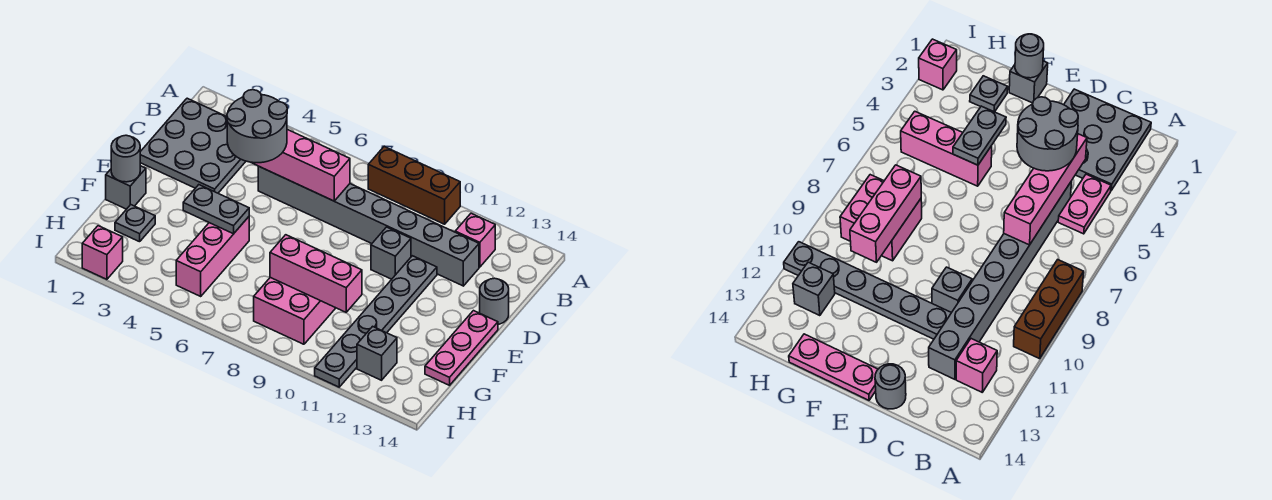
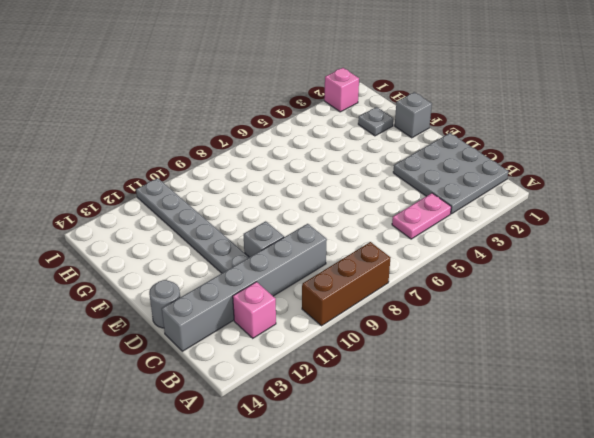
grey 1x6 brick [162,224,327,351] -> grey 1x8 brick [258,166,479,286]
none -> pink 1x3 plate [425,311,498,385]
none -> pink 1x3 brick [176,217,249,296]
none -> pink 2x2 brick [254,277,335,344]

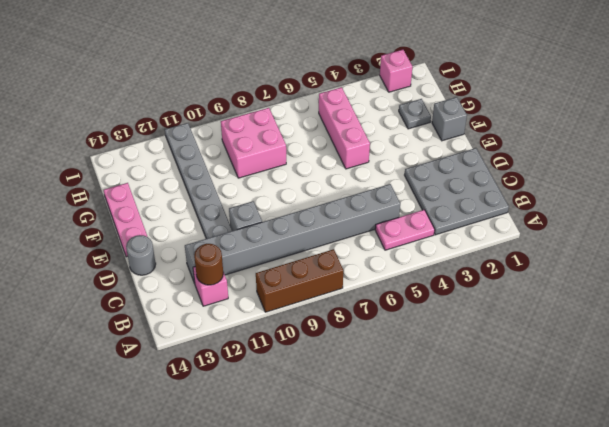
brown 1x1 round brick [194,244,223,285] -> none
none -> grey 1x1 brick [357,326,397,380]
none -> pink 1x4 brick [232,130,350,201]
none -> grey 1x1 round brick [111,135,140,182]

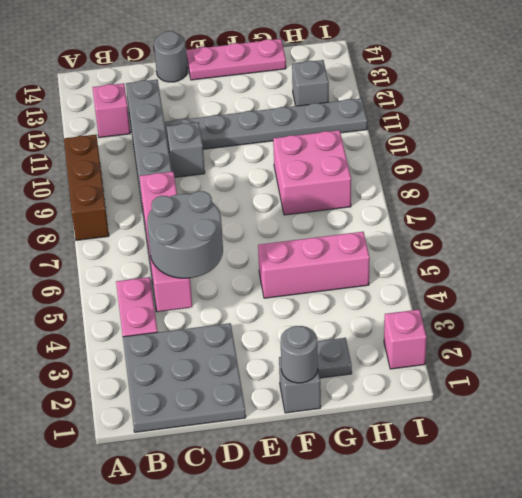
none -> grey 1x2 plate [183,185,249,234]
none -> pink 1x3 brick [270,235,362,312]

